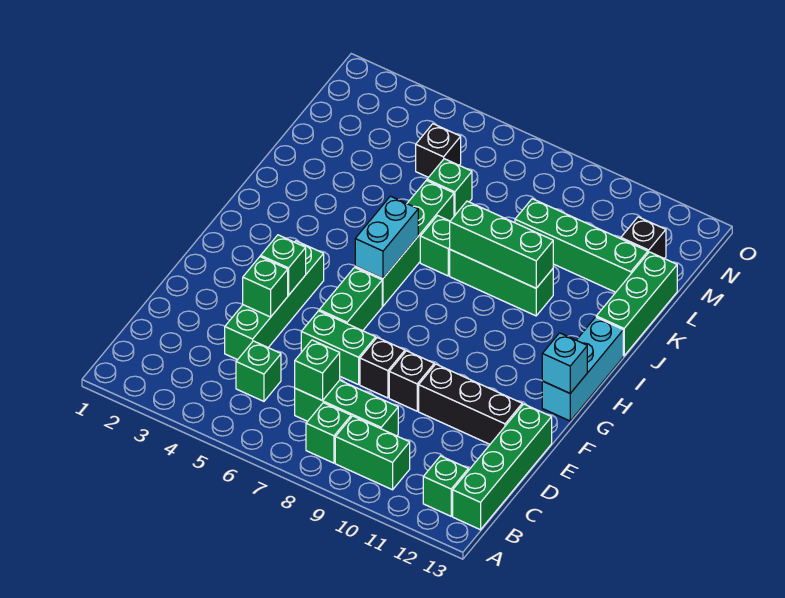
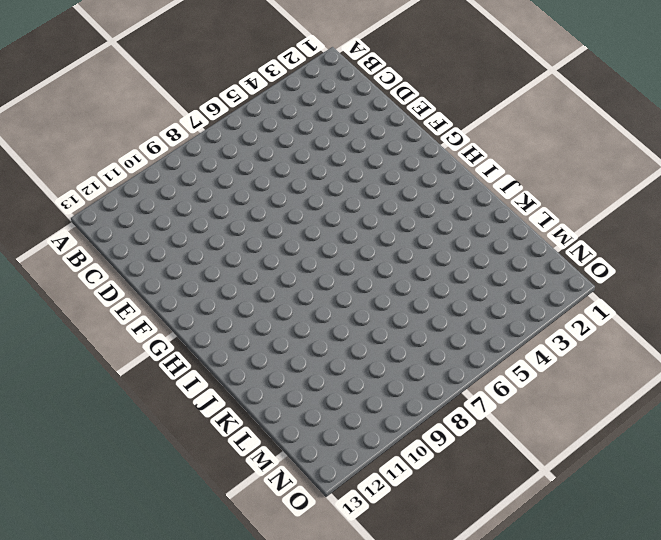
none -> green 1x1 brick [306,403,351,463]
none -> green 1x2 brick [335,416,410,490]
none -> green 1x1 brick [423,456,468,516]

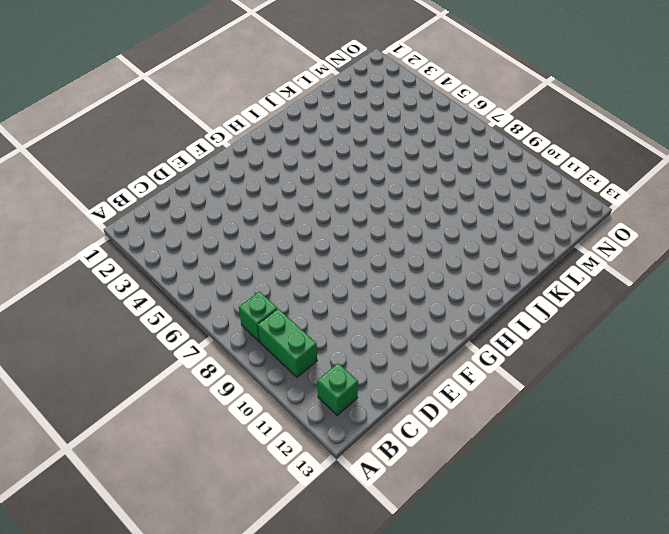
none -> green 1x4 brick [453,404,552,530]
none -> green 1x1 brick [236,341,281,401]
none -> green 1x3 brick [295,380,398,436]

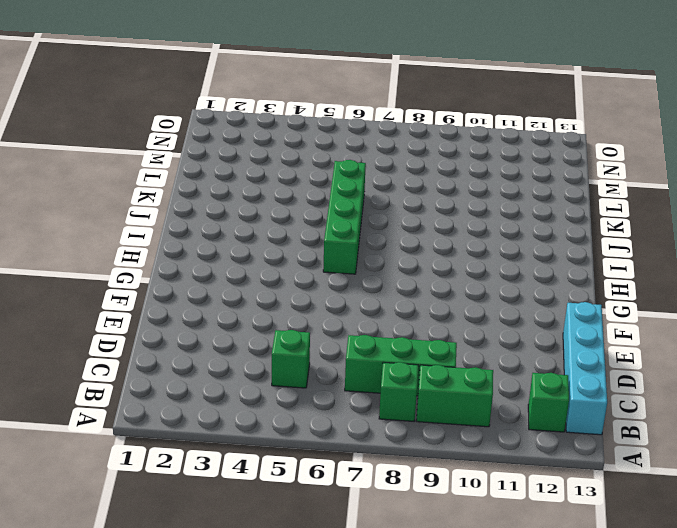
cyan 1x4 brick [563,302,607,435] -> green 1x4 brick [453,404,552,530]
none -> green 1x4 brick [225,241,324,360]
none -> green 1x2 brick [301,311,376,385]
none -> black 1x1 brick [360,338,405,398]

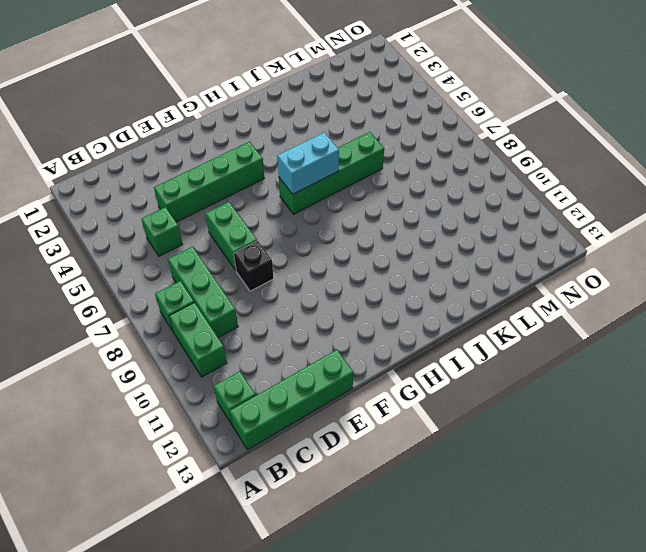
none -> black 1x1 brick [389,351,434,411]
none -> black 1x3 brick [419,364,522,444]
none -> green 1x2 brick [319,267,382,331]

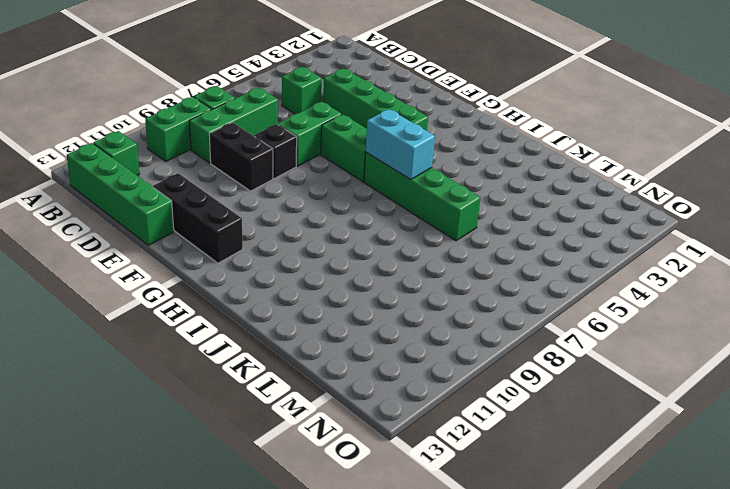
black 1x2 brick [209,122,273,191] -> black 1x1 brick [389,351,434,411]
black 1x3 brick [153,173,243,263] -> black 1x3 brick turned to [419,364,522,444]
none -> cyan 1x3 brick [542,317,623,421]
none -> green 1x1 brick [420,216,450,276]
none -> green 1x3 brick [450,250,553,316]

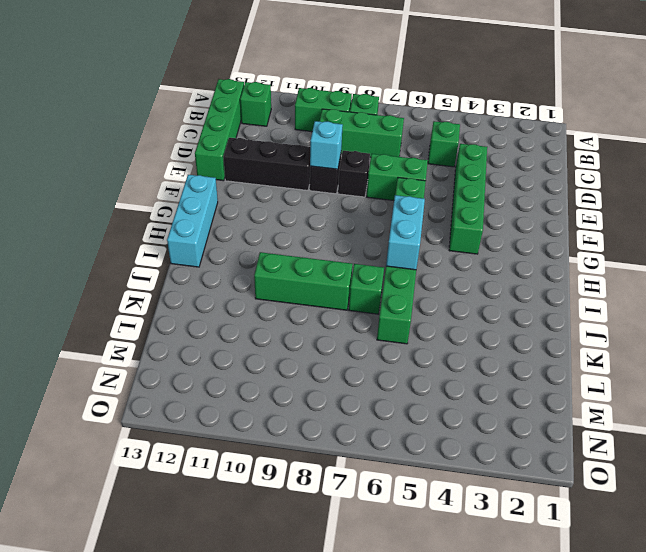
cyan 1x1 brick [310,121,343,169] -> cyan 1x1 brick moved to [542,333,587,393]
none -> green 1x3 brick [596,252,677,356]
none -> green 1x1 brick [427,159,472,216]
none -> green 1x4 brick [515,199,648,292]

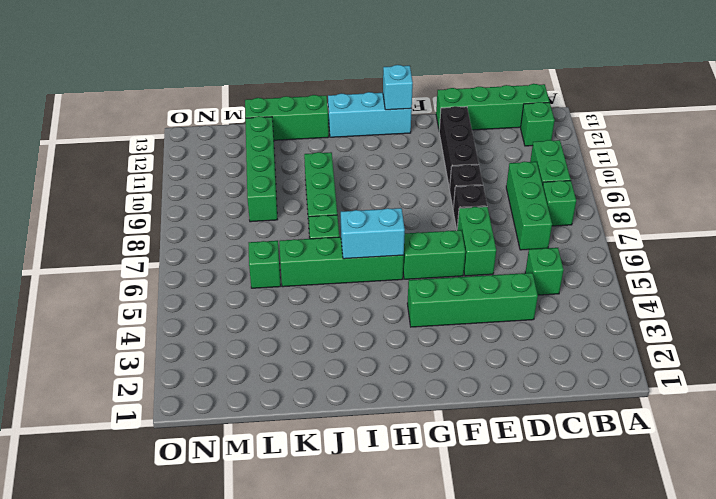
none -> black 1x1 brick [416,124,461,177]
none -> black 1x1 brick [621,217,666,259]
none -> green 1x1 brick [295,340,340,401]

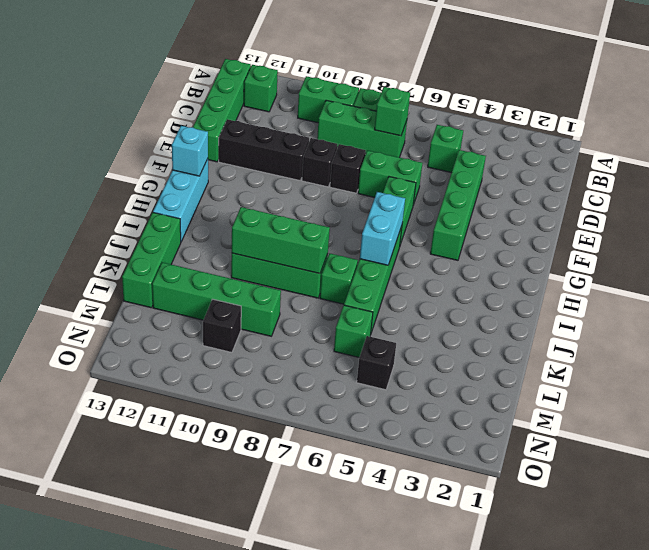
black 1x1 brick [203,299,241,352] -> black 1x1 brick moved to [621,217,666,259]
none -> green 1x1 brick [243,257,288,317]
none -> green 1x1 brick [261,235,306,295]

